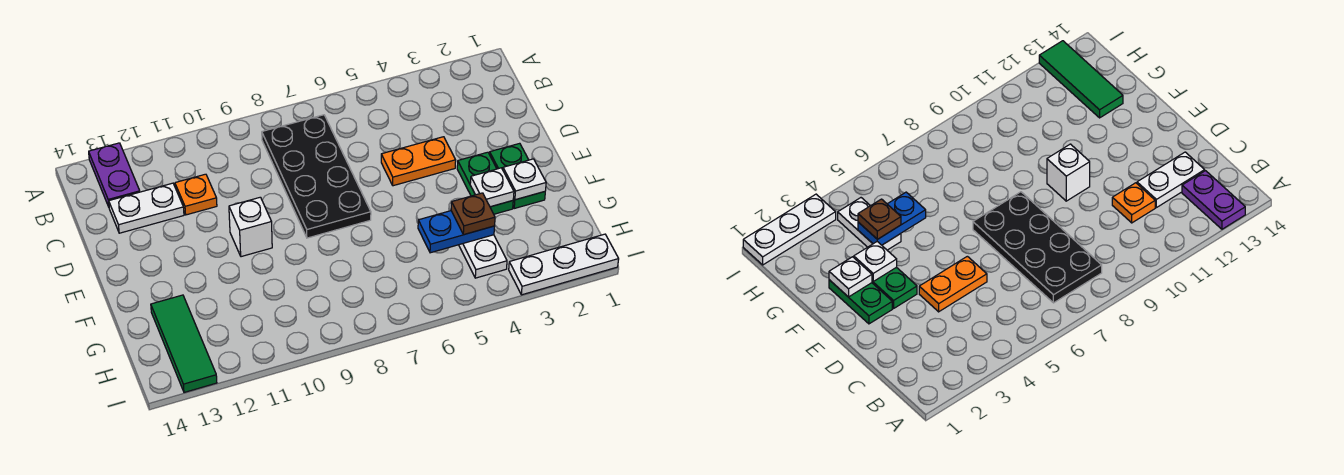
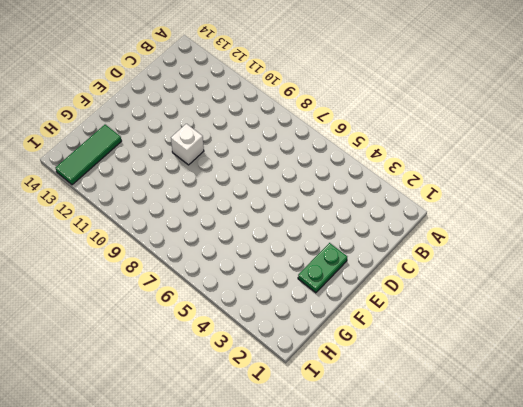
none -> purple 1x2 plate [89,143,140,207]
none -> black 2x4 plate [262,115,371,238]
none -> orange 1x1 plate [175,174,217,215]

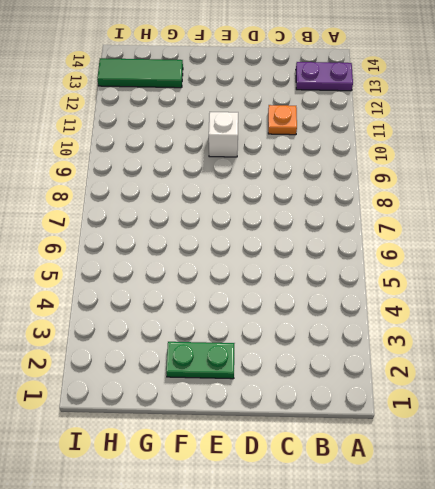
none -> black 2x4 plate [262,115,371,238]
none -> white 1x2 plate [109,183,184,233]
none -> orange 1x2 plate [381,137,456,186]

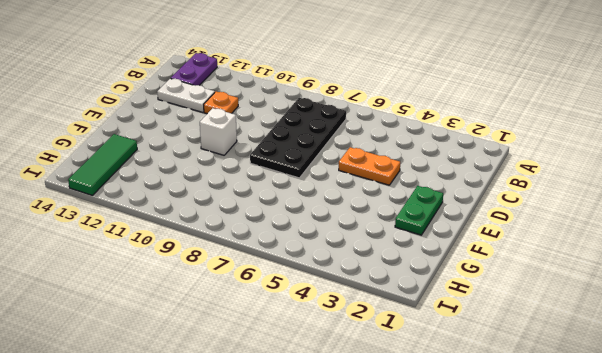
none -> green 1x2 plate [457,152,513,214]
none -> white 1x2 plate [459,235,507,278]
none -> white 1x3 plate [509,234,619,295]

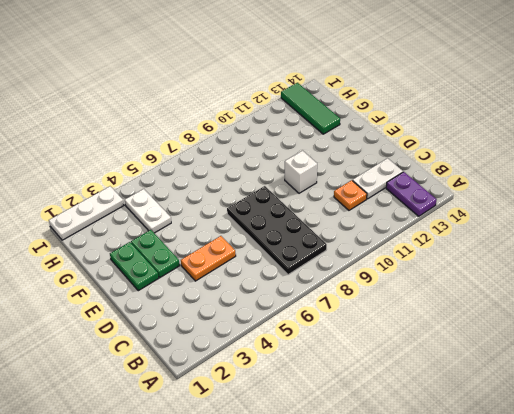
none -> white 1x1 plate [503,159,546,200]
none -> white 1x1 plate [470,168,514,207]
none -> blue 1x2 plate [418,211,495,253]

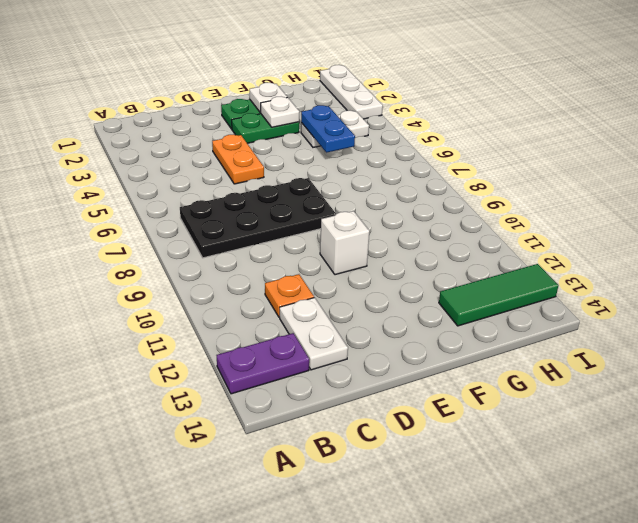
none -> brown 1x1 plate [451,193,495,235]

